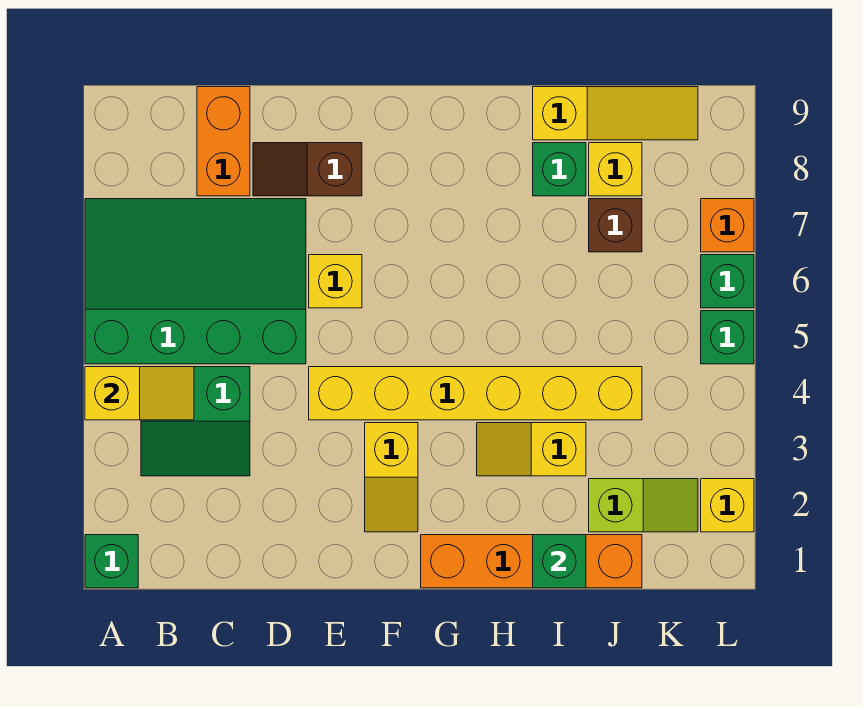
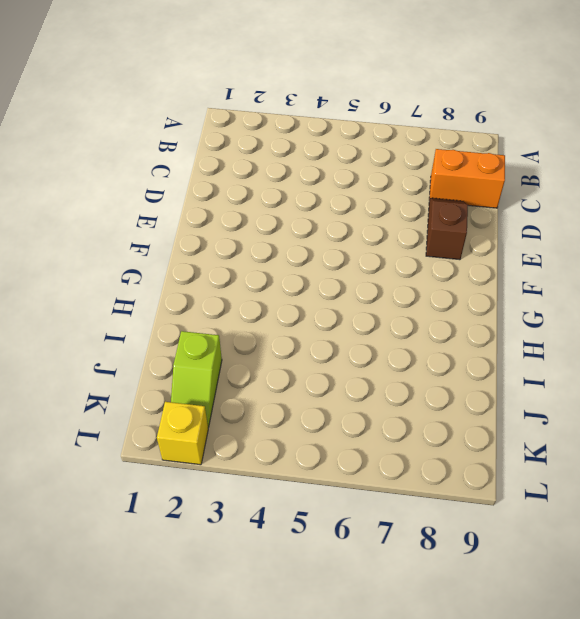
none -> green 1x1 brick [85,535,138,588]
none -> green 3x4 slope [85,199,306,364]
none -> green 2x2 slope [141,367,250,476]

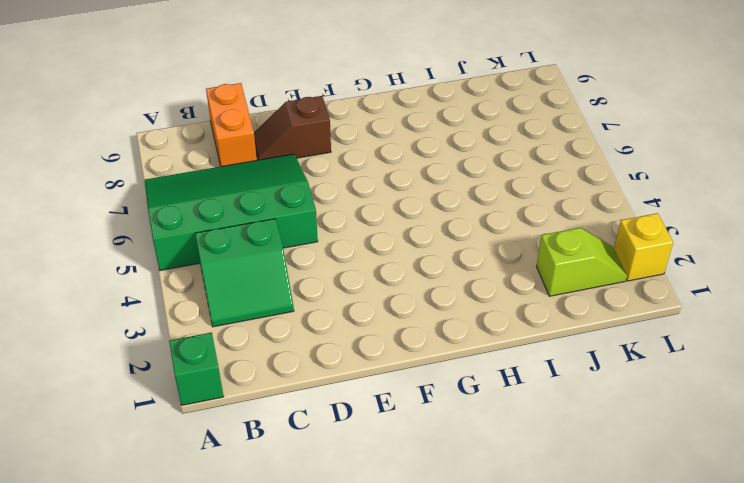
none -> yellow 1x6 brick [309,367,642,420]
none -> yellow 1x1 brick [309,255,362,308]
none -> yellow 1x2 slope [365,423,418,532]

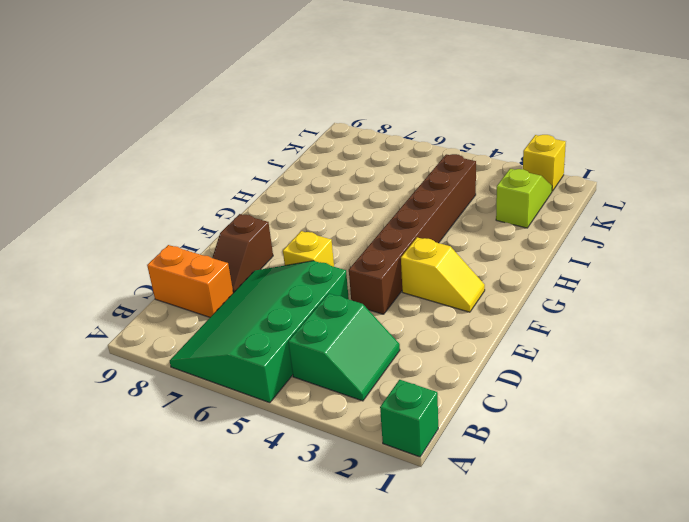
brown 1x6 brick [349,154,476,314] -> yellow 1x6 brick [309,367,642,420]
none -> orange 1x4 brick [421,535,642,588]
none -> yellow 1x2 slope [477,423,586,476]
none -> green 1x1 brick [533,143,586,196]

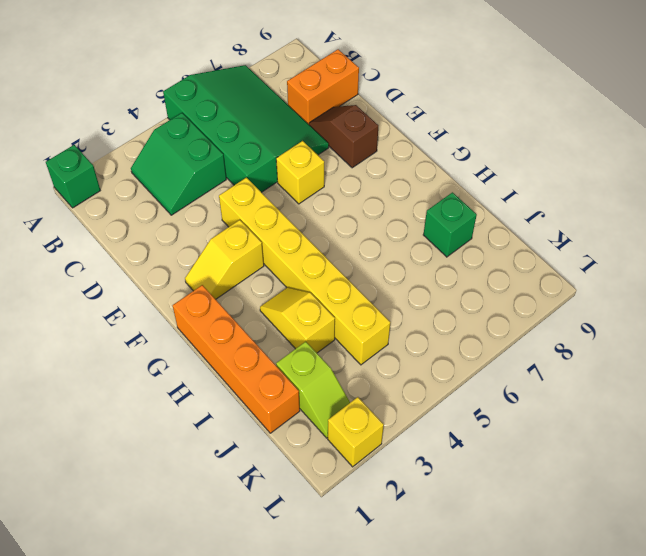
none -> yellow 1x3 slope [533,87,698,140]
none -> brown 1x1 brick [589,199,642,252]
none -> yellow 1x1 brick [589,143,642,196]

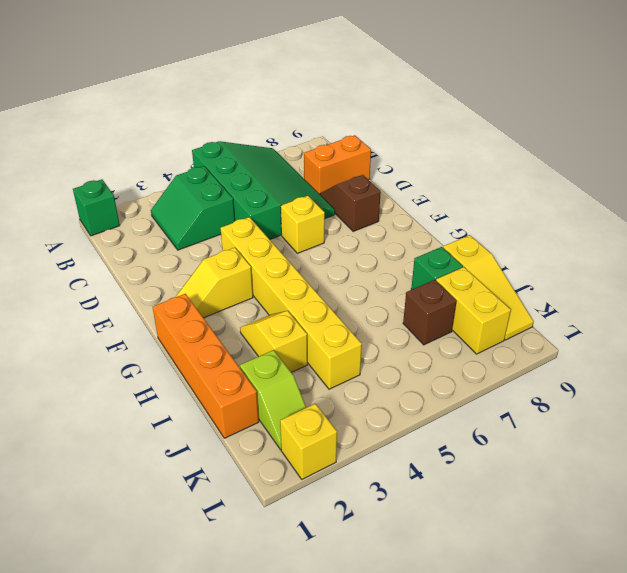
yellow 1x2 brick [436,267,511,354] -> yellow 1x1 brick [589,143,642,196]
none -> green 1x1 brick [701,311,754,364]
none -> green 1x1 brick [701,255,754,308]
none -> orange 1x1 brick [701,199,754,252]

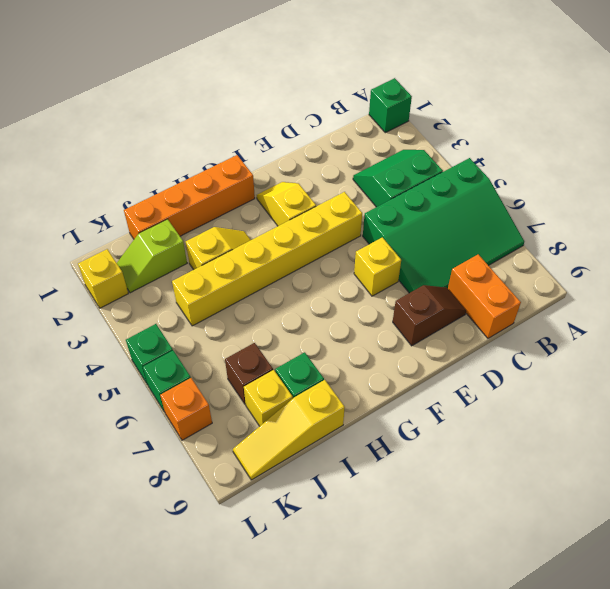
none -> yellow 1x2 slope [85,367,194,420]
none -> green 1x1 brick [533,535,586,588]

